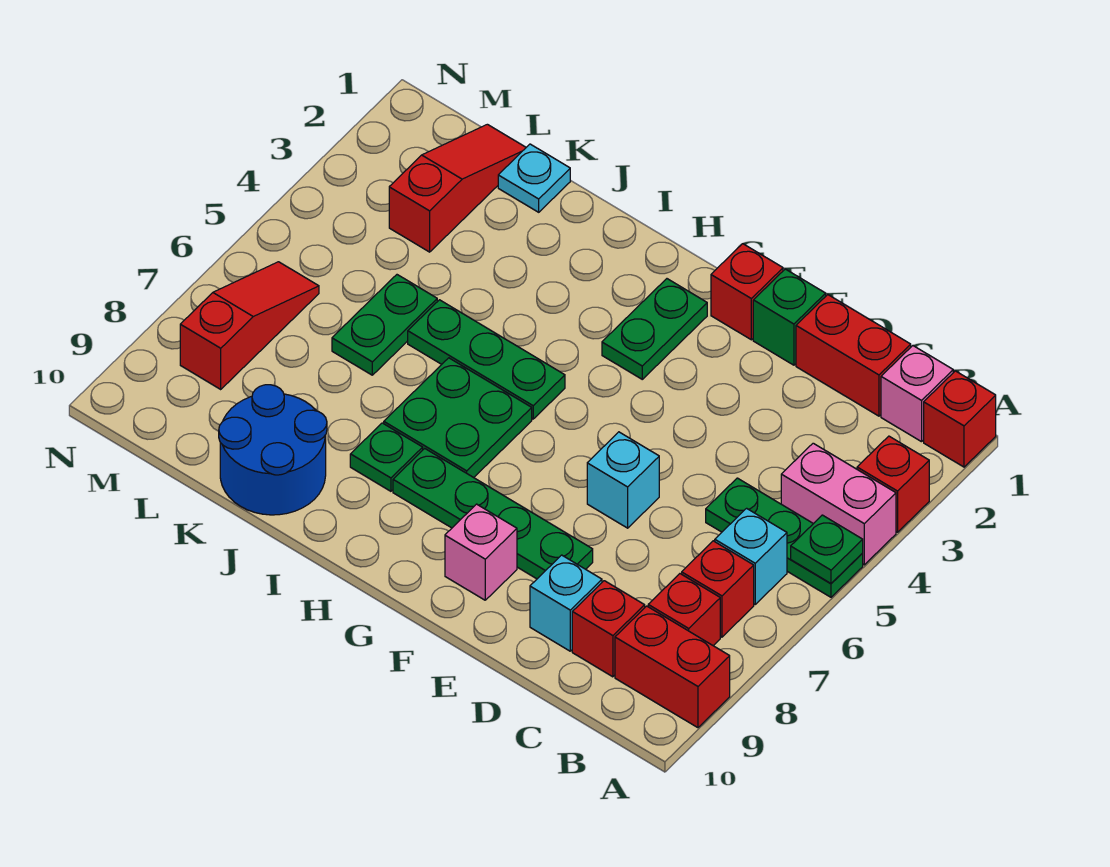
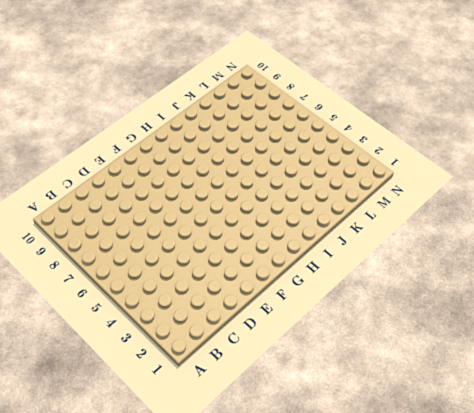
none -> red 1x1 brick [924,371,996,467]
none -> red 1x1 brick [857,436,929,532]
none -> pink 1x2 brick [781,443,896,565]

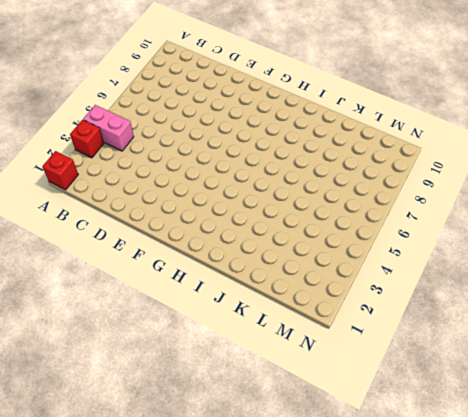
none -> green 1x3 plate [706,478,863,597]
none -> red 1x2 brick [615,606,730,728]
none -> pink 1x1 brick [881,346,953,442]

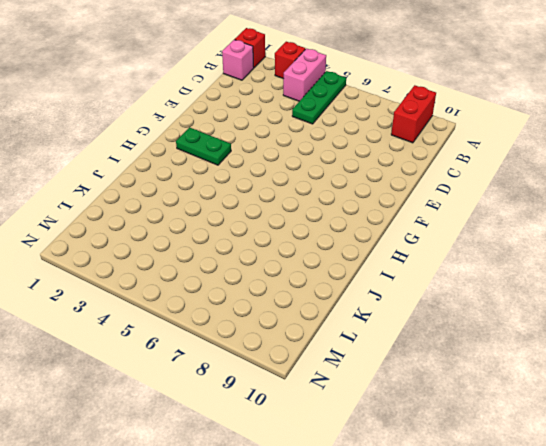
none -> cyan 1x1 brick [715,508,787,604]
none -> red 1x1 brick [682,541,754,637]
none -> red 1x1 brick [648,574,720,646]

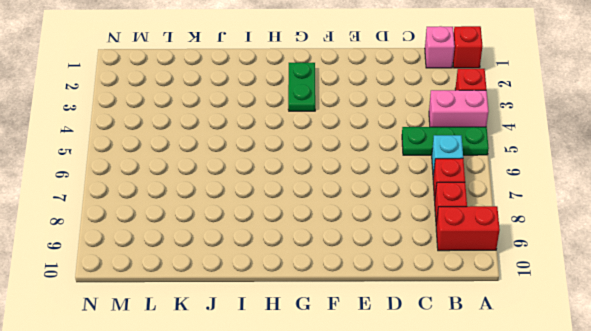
none -> red 1x2 brick [796,295,911,416]
none -> red 1x1 brick [572,581,645,677]
none -> cyan 1x1 brick [530,555,602,651]

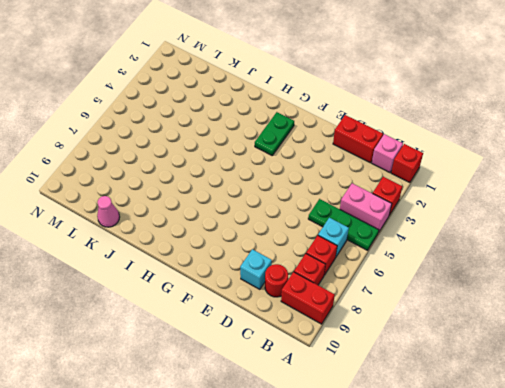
red 1x1 round brick [265,264,288,297] -> red 1x1 brick [572,581,645,677]
pink 1x1 cone [97,196,120,227] -> blue 2x2 round brick [219,385,327,515]
none -> green 1x1 brick [753,269,826,365]
none -> cyan 1x1 brick [587,432,659,528]
none -> green 1x4 plate [393,449,593,579]

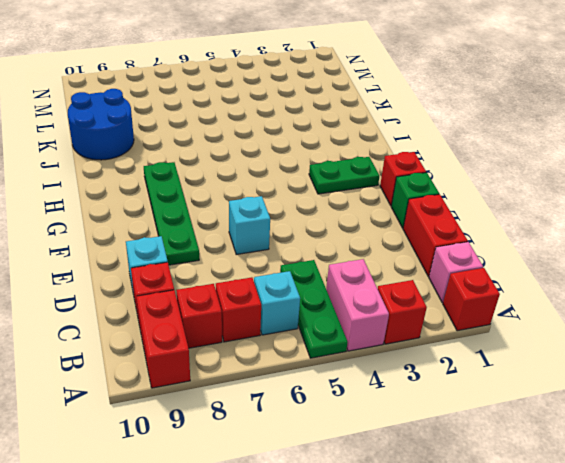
none -> pink 1x1 brick [445,504,517,600]
none -> green 1x3 plate [408,300,565,419]
none -> green 2x2 plate [384,358,532,478]

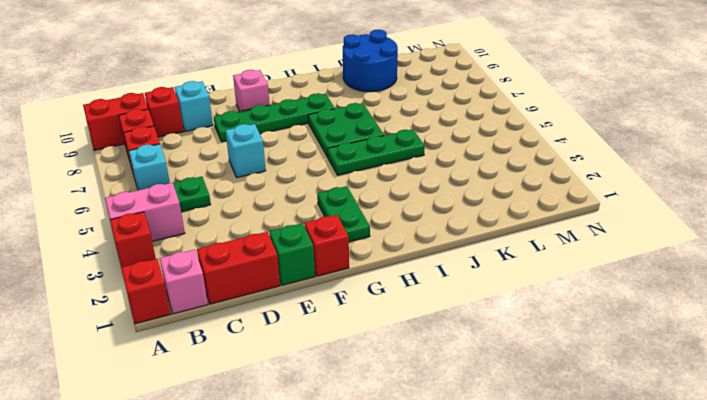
none -> green 1x1 plate [350,423,423,491]
none -> cyan 1x1 plate [498,144,570,212]
none -> green 1x2 plate [332,275,437,375]

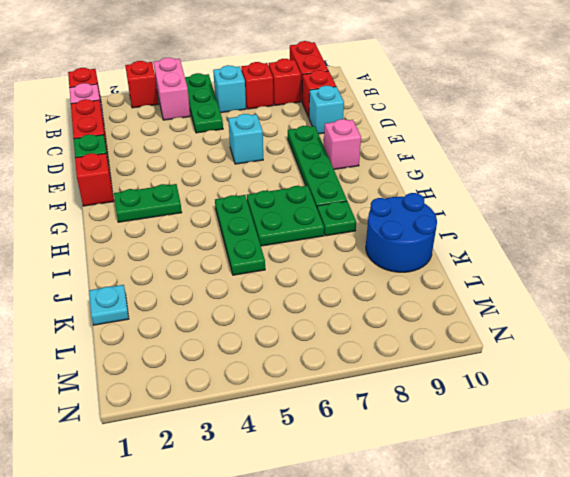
none -> green 1x2 plate [332,275,437,375]
none -> red 1x3 slope [389,124,526,252]
none -> red 1x3 slope [180,262,319,389]

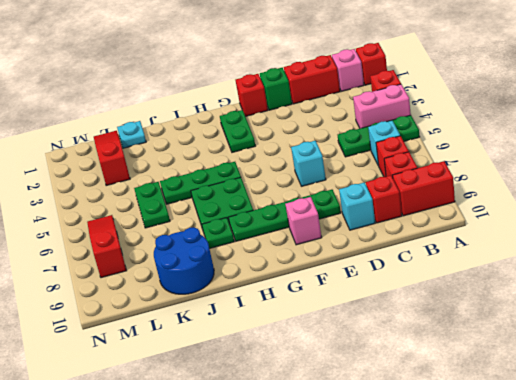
none -> green 1x1 plate [791,515,863,584]

